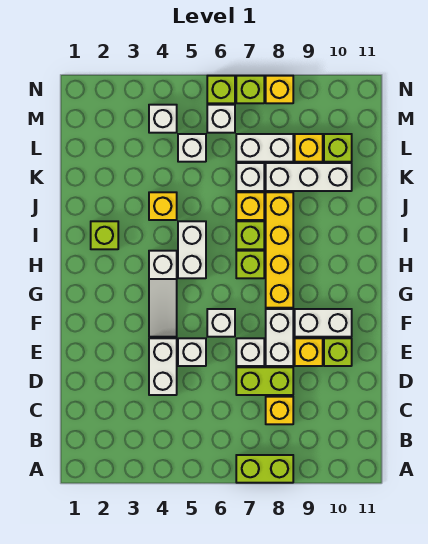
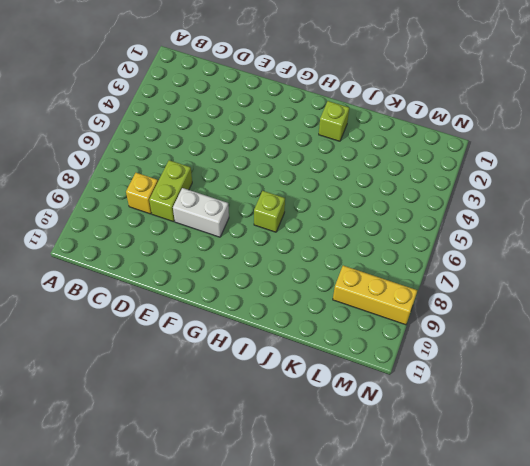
yellow 1x3 brick [333,266,417,325] -> yellow 1x1 brick [295,134,323,162]
none -> lime 1x2 brick [236,455,293,483]
none -> white 1x2 brick [149,338,177,395]
none -> white 1x1 brick [178,338,206,366]
none -> white 1x1 brick [236,338,264,366]

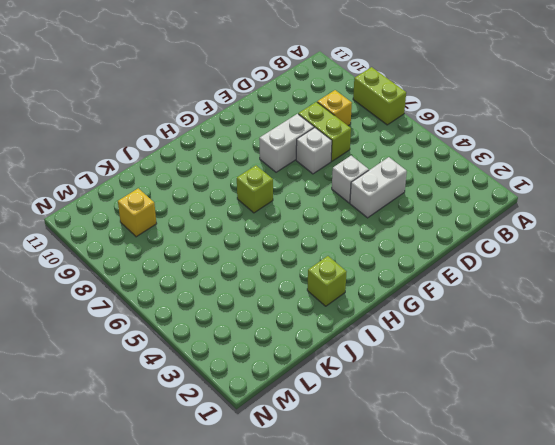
none -> yellow 1x1 brick [295,338,323,366]
none -> lime 1x1 brick [324,338,352,366]
none -> white 1x3 slope [149,251,177,337]
none -> white 1x1 brick [207,309,235,337]

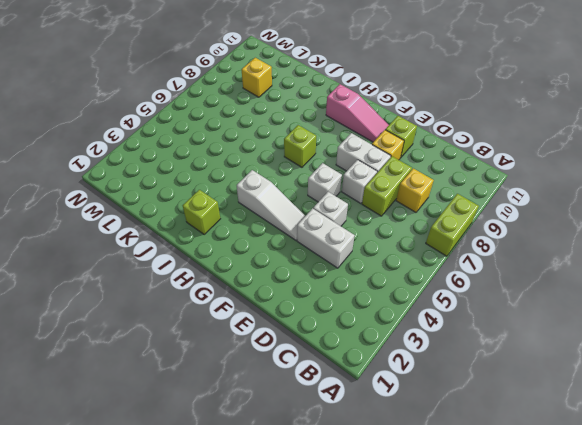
pink 1x3 slope [326,84,389,142] -> white 1x2 brick [295,309,352,337]
none -> yellow 1x4 brick [266,192,293,308]
none -> white 1x2 brick [178,221,206,278]
none -> lime 1x1 brick [236,221,264,249]
none -> yellow 1x1 brick [149,192,177,220]

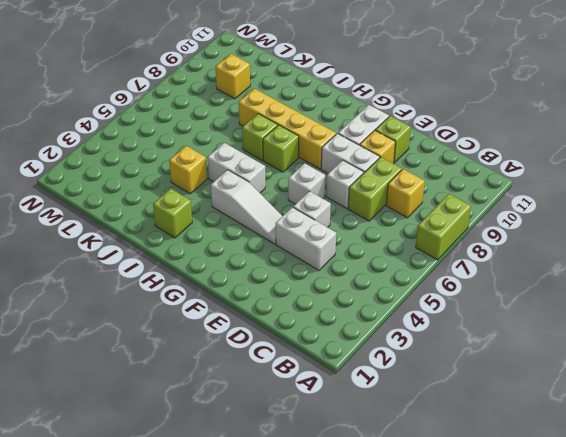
none -> yellow 1x1 brick [236,192,264,220]
none -> white 1x1 brick [236,163,264,191]
none -> white 1x3 brick [266,163,352,191]
none -> white 1x1 brick [178,134,206,162]

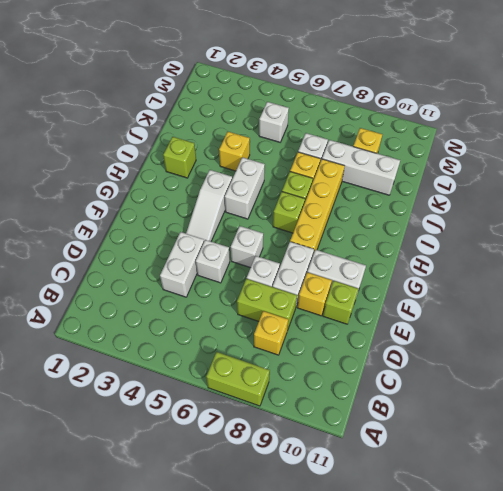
none -> white 1x2 brick [236,134,293,162]
none -> lime 1x1 brick [324,134,352,162]
none -> white 1x1 brick [149,105,177,133]
none -> white 1x1 brick [207,105,235,133]

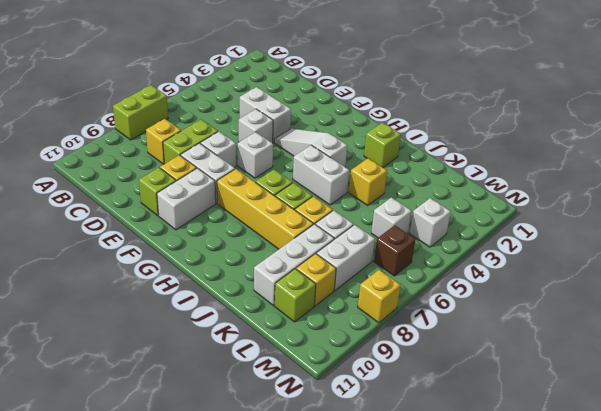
brown 1x1 brick [374,225,416,276] -> white 1x1 brick [207,105,235,133]
none -> lime 1x1 brick [207,76,235,103]
none -> lime 1x1 brick [236,76,264,103]

